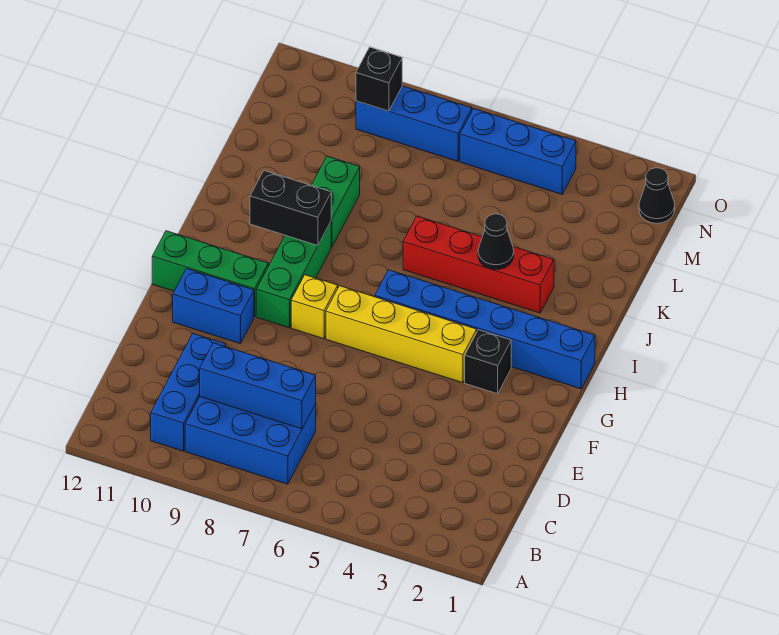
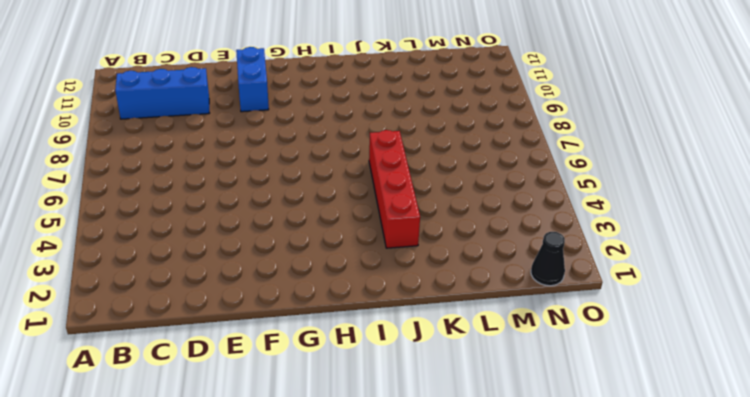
none -> blue 2x3 brick [185,397,316,484]
none -> black 1x1 brick [465,330,511,394]
none -> yellow 1x4 brick [326,286,477,383]

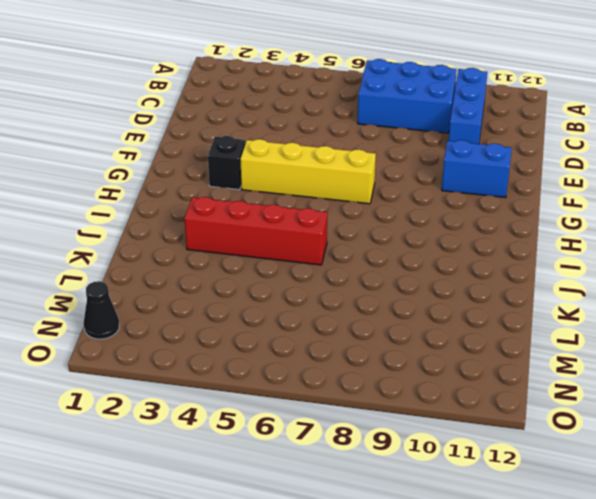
none -> yellow 1x1 brick [291,275,338,339]
none -> green 1x3 brick [256,222,331,328]
none -> green 1x3 brick [152,231,268,317]

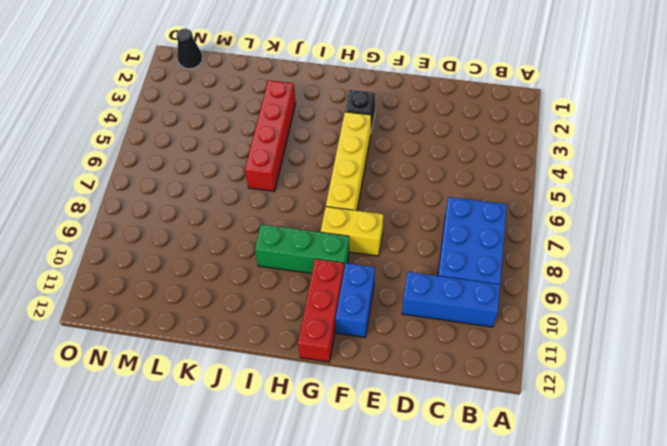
yellow 1x2 brick [321,207,383,256] -> yellow 1x1 brick [291,275,338,339]
red 1x3 brick [298,259,344,362] -> green 1x3 brick [152,231,268,317]
none -> blue 1x6 brick [375,270,595,389]
none -> green 1x2 brick [311,156,360,247]
none -> blue 1x3 brick [460,109,576,194]

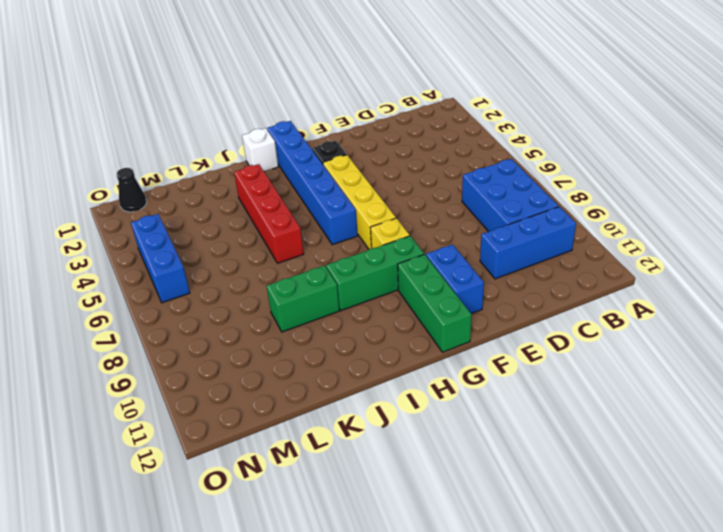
white 1x1 brick [242,128,278,172] -> none
none -> blue 1x3 brick [356,86,472,161]
none -> blue 1x3 brick [200,343,316,429]
none -> black 1x2 brick [250,171,331,246]

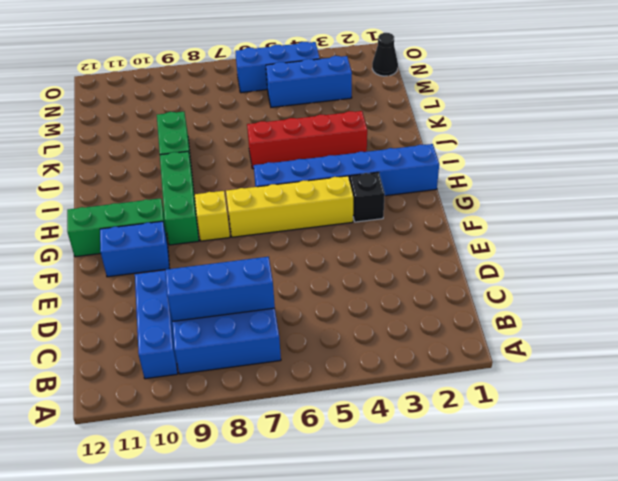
blue 1x3 brick [266,56,352,107] -> blue 1x3 brick moved to [356,86,472,161]
none -> black 1x2 brick [250,171,331,246]
none -> black 1x1 cone [478,214,514,269]
none -> black 1x1 brick [356,47,402,111]

